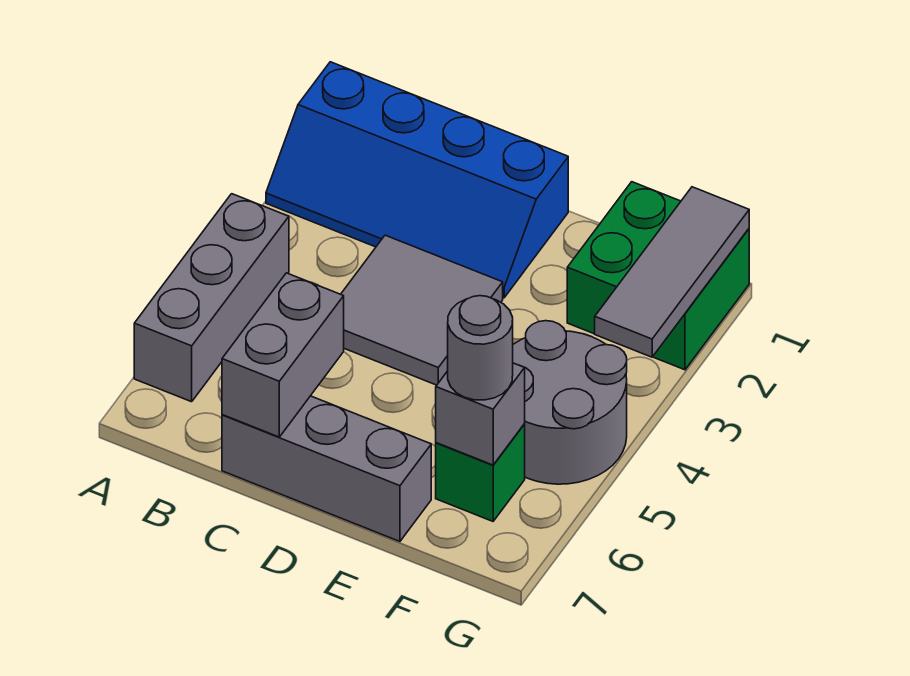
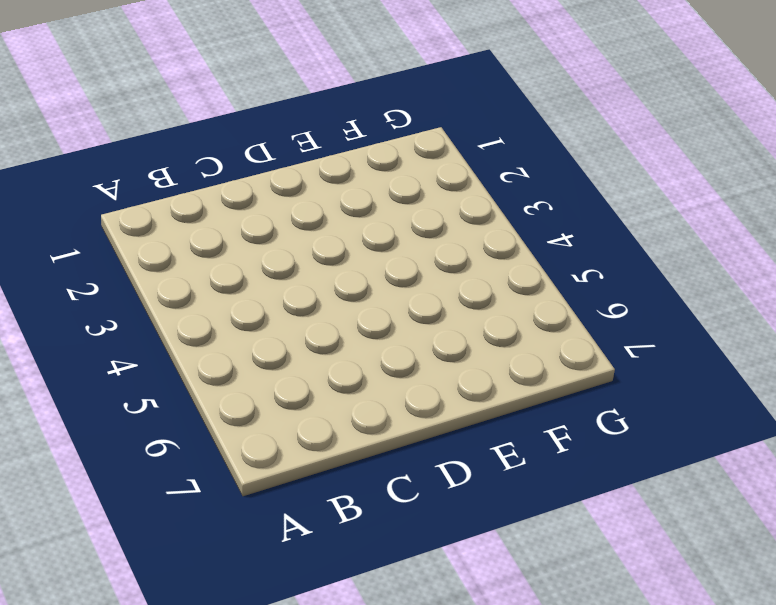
none -> blue 2x4 slope [266,62,568,298]
none -> grey 1x3 brick [134,194,289,402]

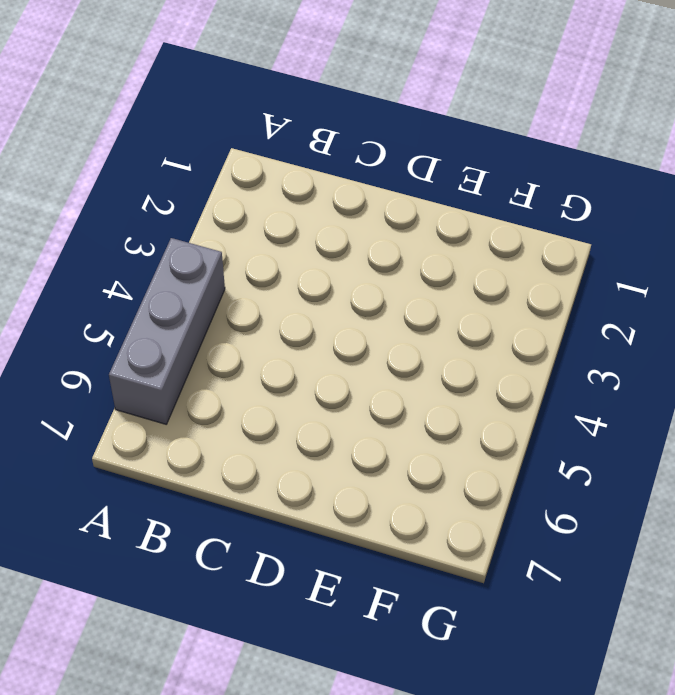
none -> blue 2x4 slope [266,62,568,298]
none -> grey 2x2 tile [341,235,503,385]

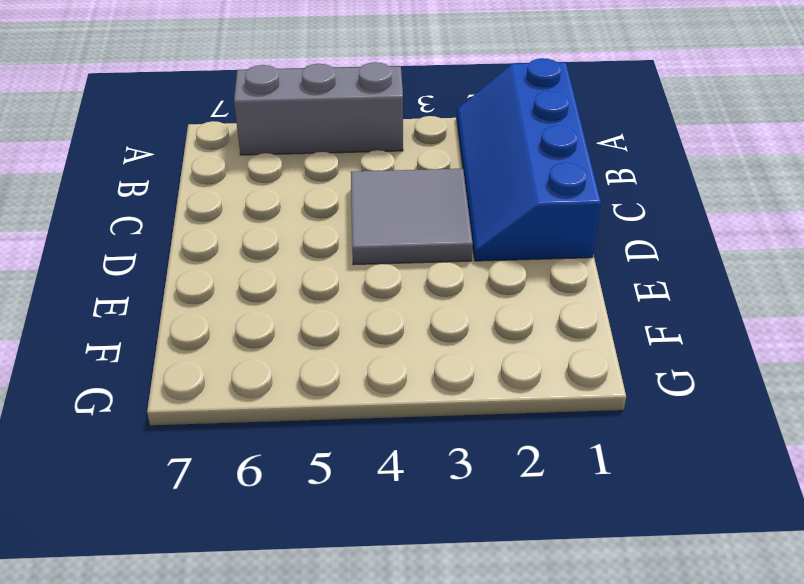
none -> grey 1x3 brick [222,396,431,541]
none -> green 2x2 brick [567,182,749,370]

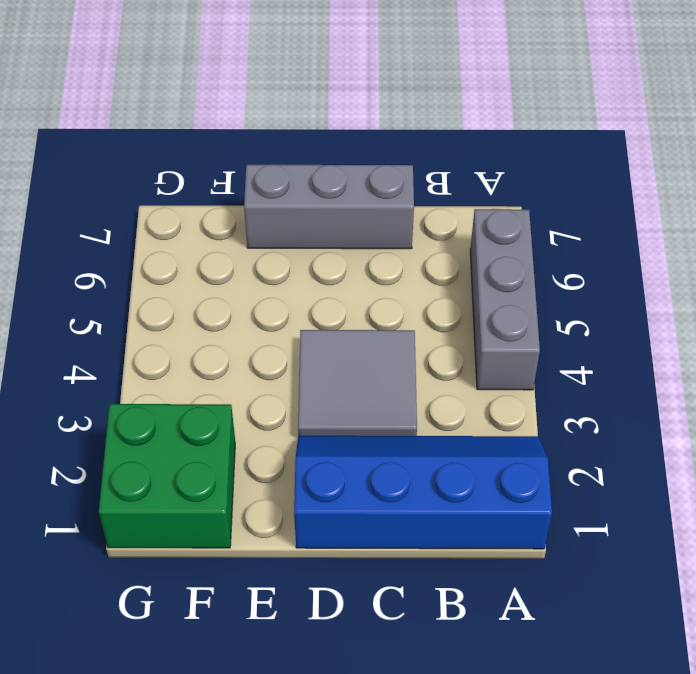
none -> grey 2x2 round brick [513,321,627,484]
none -> green 1x1 brick [436,424,525,521]

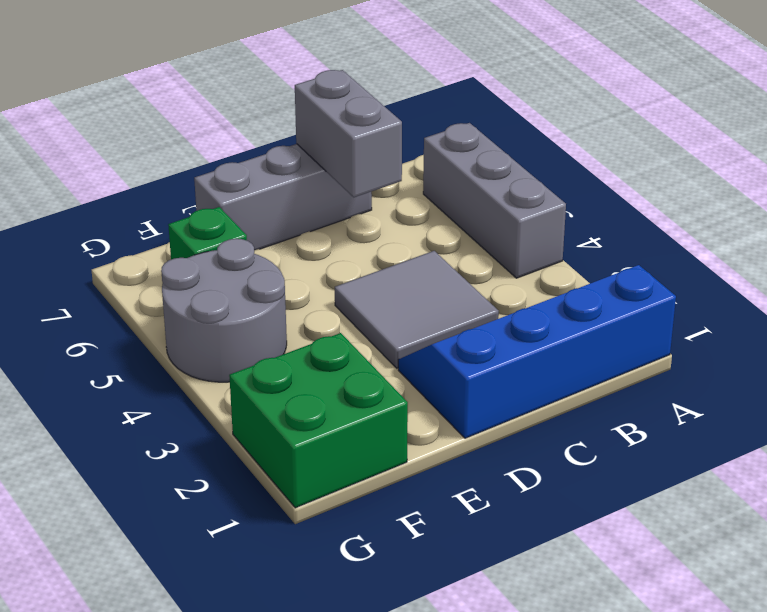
none -> grey 1x1 brick [436,363,525,465]
none -> grey 1x3 tile [595,187,749,357]

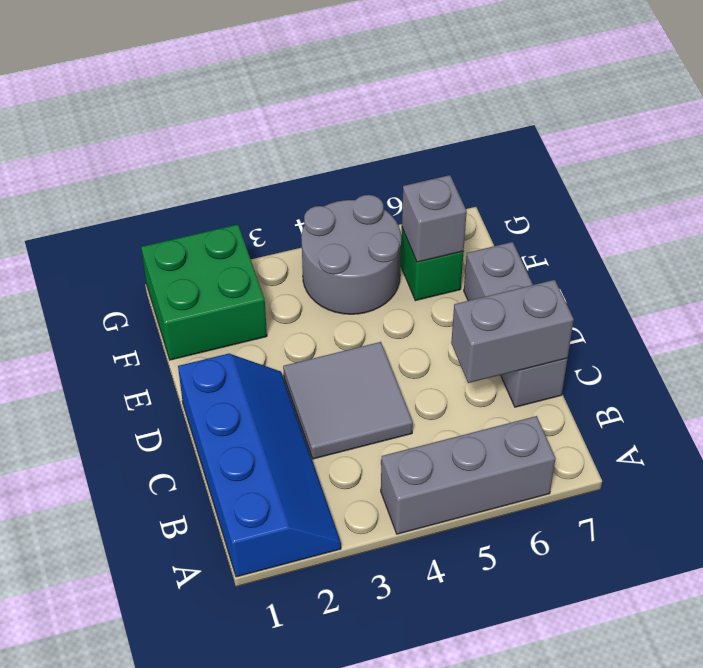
none -> grey 1x3 tile [595,187,749,357]
none -> grey 1x1 round brick [448,296,513,400]

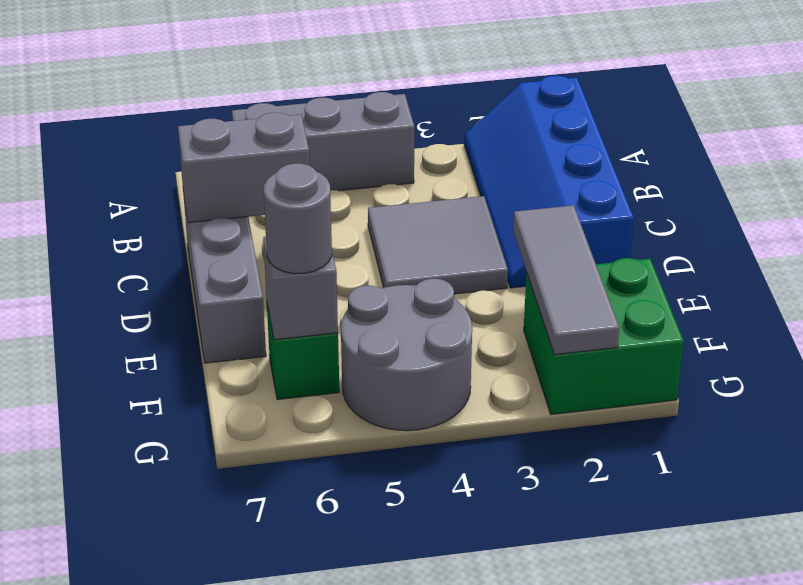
grey 1x3 tile [513,205,619,355] -> grey 1x3 tile turned to [595,187,749,357]

